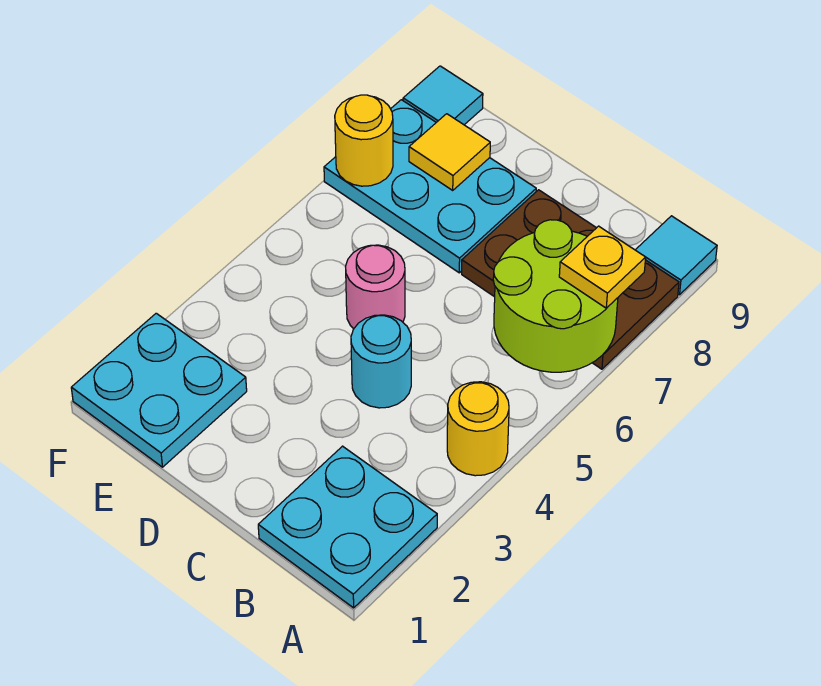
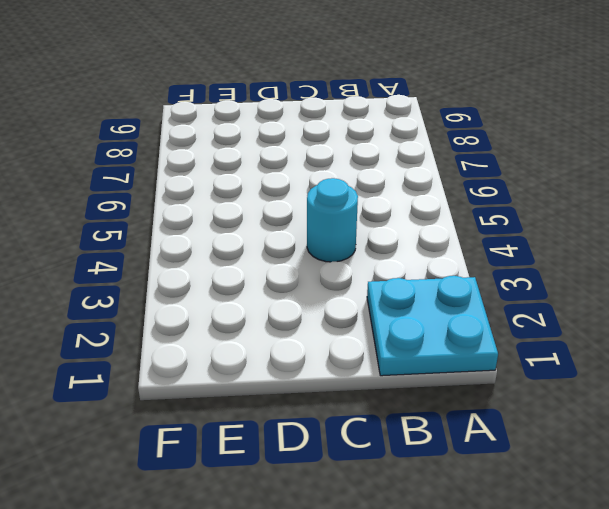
none -> yellow 1x1 round brick [447,382,509,476]
none -> brown 2x3 plate [462,190,679,369]
none -> cyan 1x1 tile [636,216,717,295]

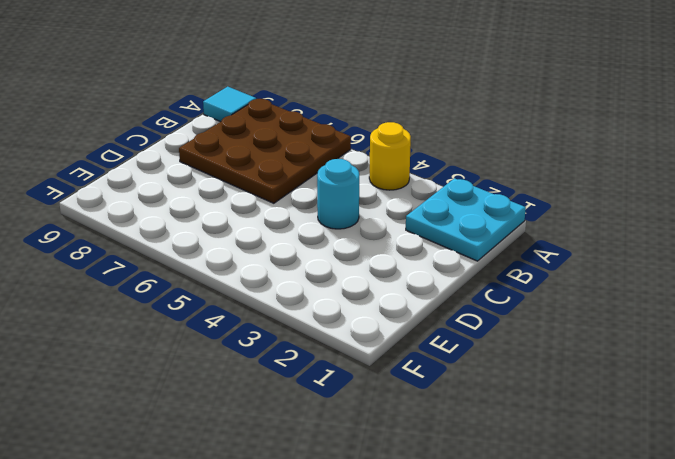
brown 3x3 plate [179,99,351,203] -> brown 2x3 plate [462,190,679,369]
none -> pink 1x1 round brick [346,245,405,329]
none -> cyan 2x3 plate [324,100,536,273]
none -> cyan 2x2 plate [71,313,247,467]

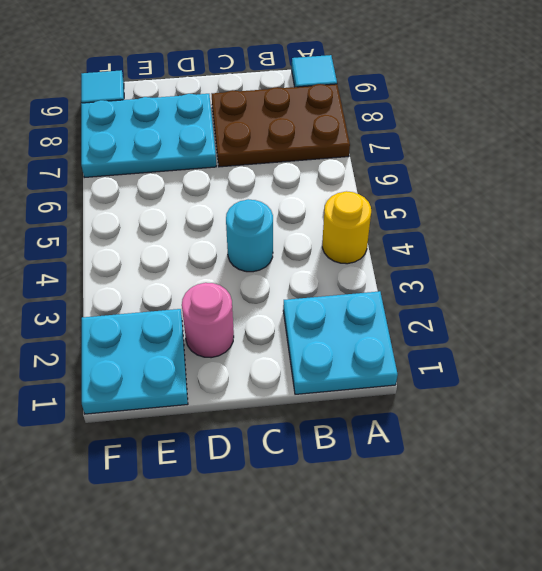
pink 1x1 round brick [182,283,234,358] -> pink 1x1 round brick moved to [346,245,405,329]
none -> lime 2x2 round brick [493,220,618,372]
none -> yellow 1x1 tile [409,114,490,190]
none -> yellow 1x1 round brick [335,95,393,186]

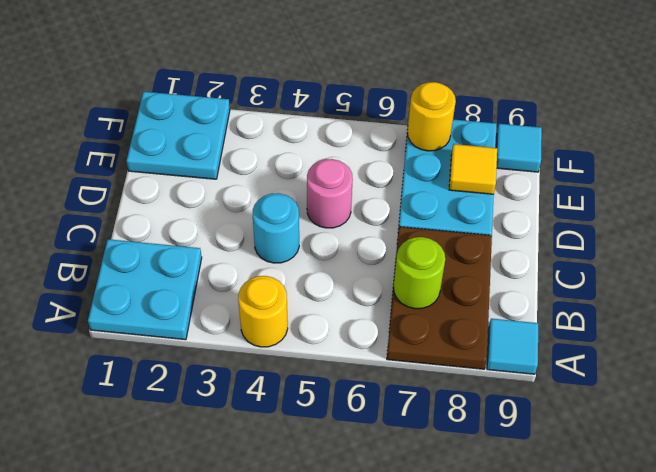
lime 1x1 round brick [393,237,445,309] -> lime 2x2 round brick [493,220,618,372]
none -> yellow 1x1 plate [559,226,646,308]

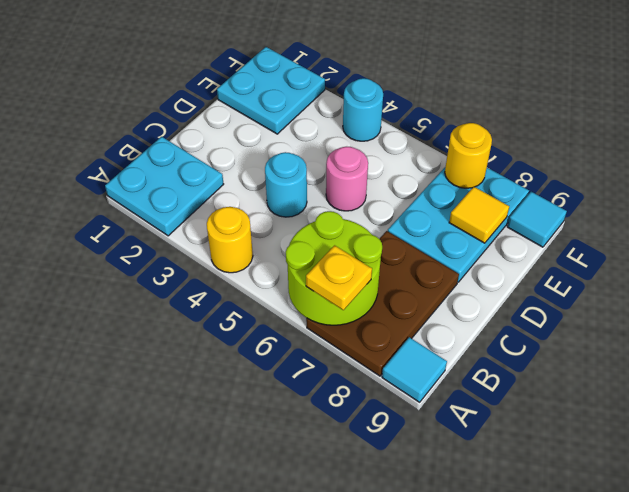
cyan 1x1 round brick [343,78,383,141] -> none

